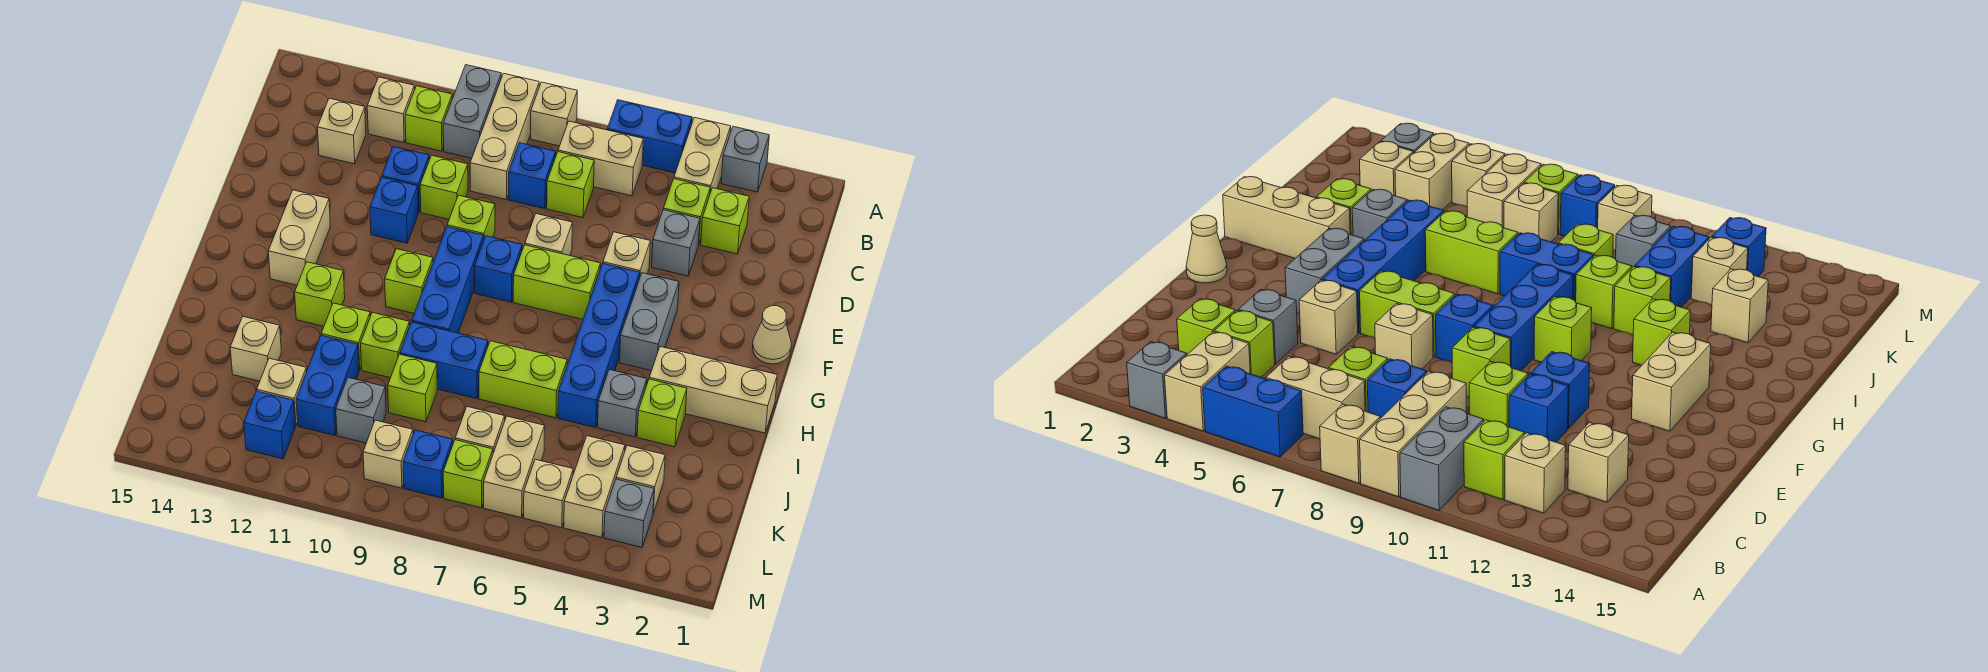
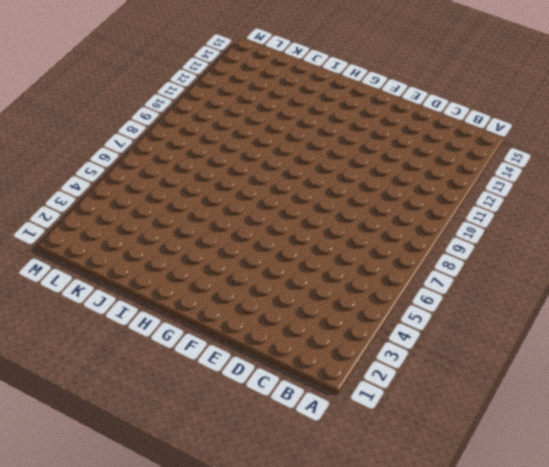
none -> grey 1x1 brick [721,126,769,192]
none -> tan 1x2 brick [674,117,731,193]
none -> blue 1x2 brick [607,100,692,173]
none -> tan 1x1 brick [531,82,577,146]

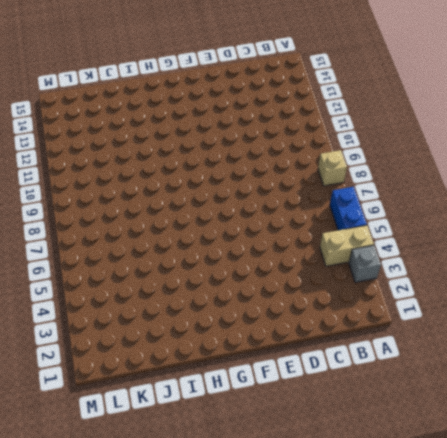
none -> tan 1x3 brick [470,73,539,200]
none -> grey 1x2 brick [443,65,501,158]
none -> tan 1x2 brick [558,121,643,196]
none -> lime 1x1 brick [405,86,452,151]

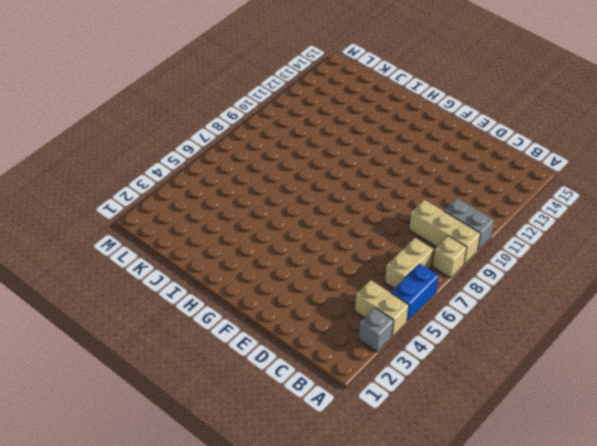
none -> lime 1x1 brick [405,86,452,151]
none -> tan 1x1 brick [367,77,415,142]
none -> lime 1x1 brick [701,188,749,254]
none -> lime 1x1 brick [663,179,710,243]

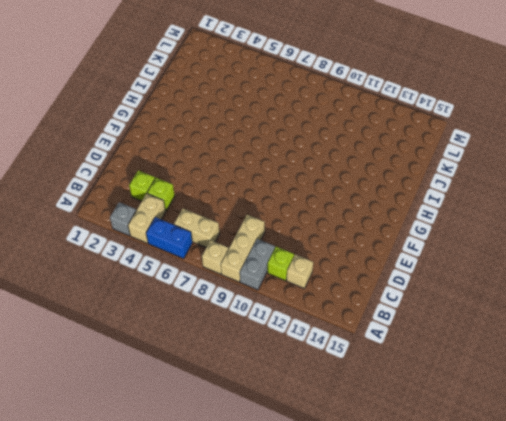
none -> lime 1x1 brick [547,152,594,218]
none -> blue 1x1 brick [509,143,556,209]
none -> tan 1x1 brick [317,98,366,164]
none -> grey 1x1 brick [652,210,700,276]

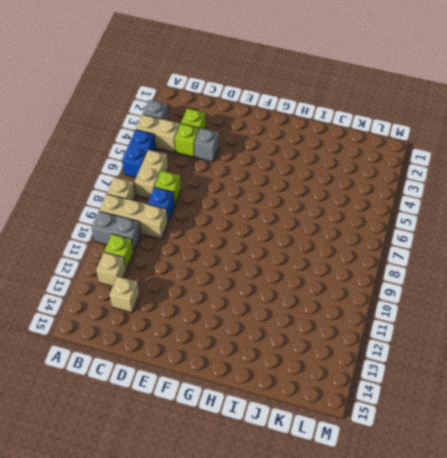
none -> lime 1x1 brick [420,155,468,219]
none -> blue 1x1 brick [382,146,430,212]
none -> tan 1x1 brick [603,232,650,276]
none -> tan 1x1 brick [525,214,572,256]

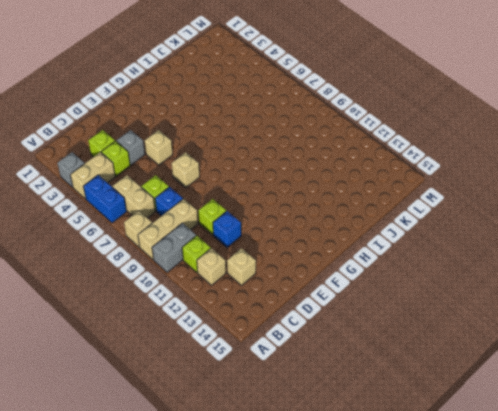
none -> lime 1x1 brick [447,195,495,238]
none -> blue 1x1 brick [370,177,418,243]
none -> tan 1x1 cone [752,306,791,364]
none -> grey 1x2 brick [619,273,679,371]

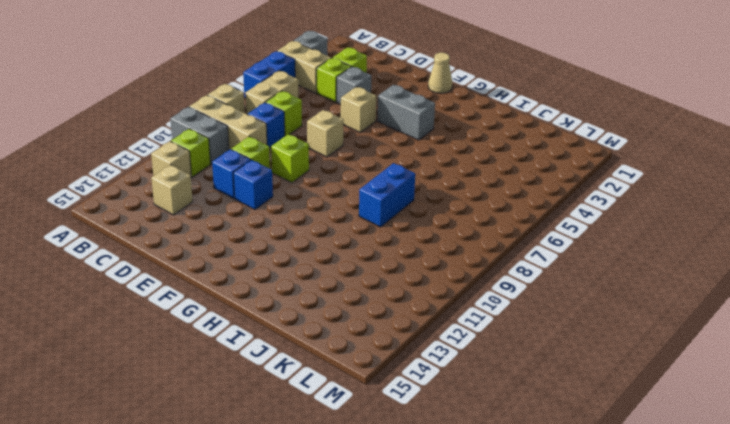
none -> blue 1x4 brick [558,264,640,427]
none -> lime 1x2 brick [513,245,601,319]
none -> blue 1x1 brick [474,236,522,302]
none -> blue 1x3 brick [412,227,484,333]

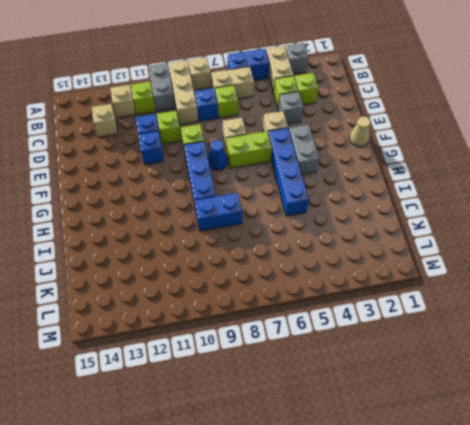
blue 1x1 cone [208,140,228,170] -> blue 1x1 brick [474,236,522,302]
none -> tan 1x2 brick [268,190,330,285]
none -> lime 1x1 brick [385,249,433,313]
none -> tan 1x3 brick [649,347,777,433]
none -> lime 1x1 brick [295,262,345,326]

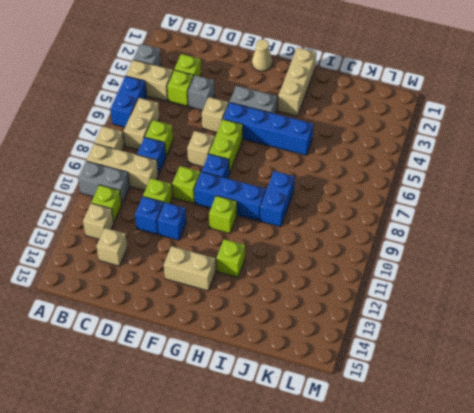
none -> lime 1x1 brick [637,379,687,447]
none -> grey 1x1 brick [598,370,647,437]
none -> lime 1x2 brick [479,341,567,418]
none -> lime 1x1 brick [361,312,410,378]

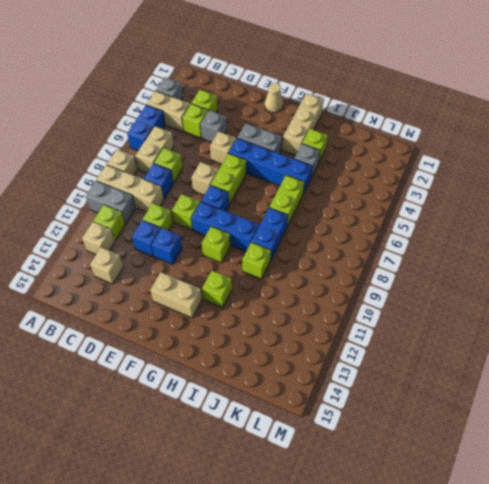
none -> lime 1x1 brick [321,303,370,370]
none -> lime 1x1 brick [388,354,437,422]
none -> blue 1x2 brick [296,335,359,435]
none -> tan 1x1 brick [230,316,281,381]

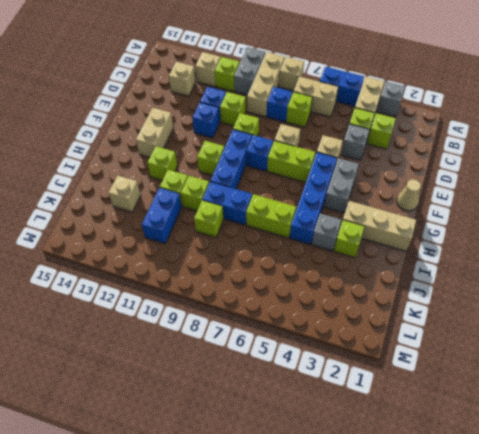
none -> tan 1x1 brick [616,446,665,513]
none -> tan 1x2 brick [564,436,625,538]
none -> tan 1x2 brick [484,416,545,518]
none -> tan 1x1 brick [455,407,505,453]

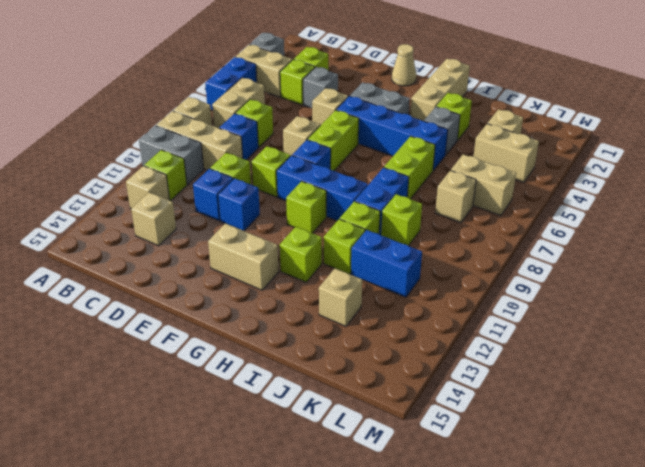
none -> grey 1x1 brick [336,378,386,443]
none -> tan 1x1 brick [257,358,307,426]
none -> grey 1x1 brick [604,479,654,547]
none -> tan 1x1 brick [524,459,573,528]

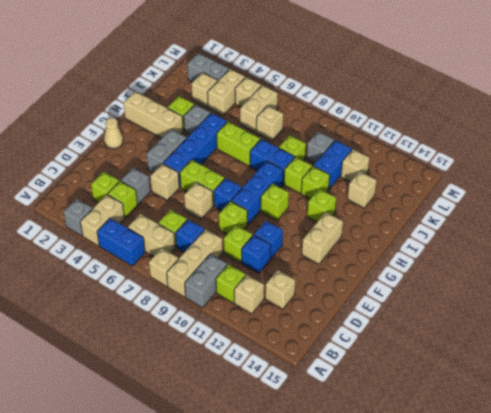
grey 1x2 brick [187,53,229,82] -> grey 1x1 brick [604,479,654,547]
none -> lime 1x1 brick [443,440,493,508]
none -> blue 1x1 brick [403,430,453,498]
none -> tan 1x1 brick [363,420,413,488]
none -> blue 1x1 brick [244,391,295,459]

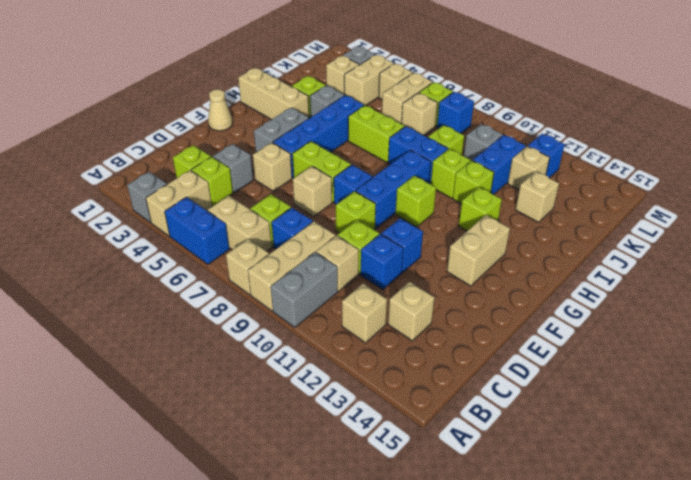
tan 1x1 brick [316,236,359,291] -> tan 1x1 brick moved to [363,420,413,488]
none -> lime 1x1 brick [405,86,452,151]

